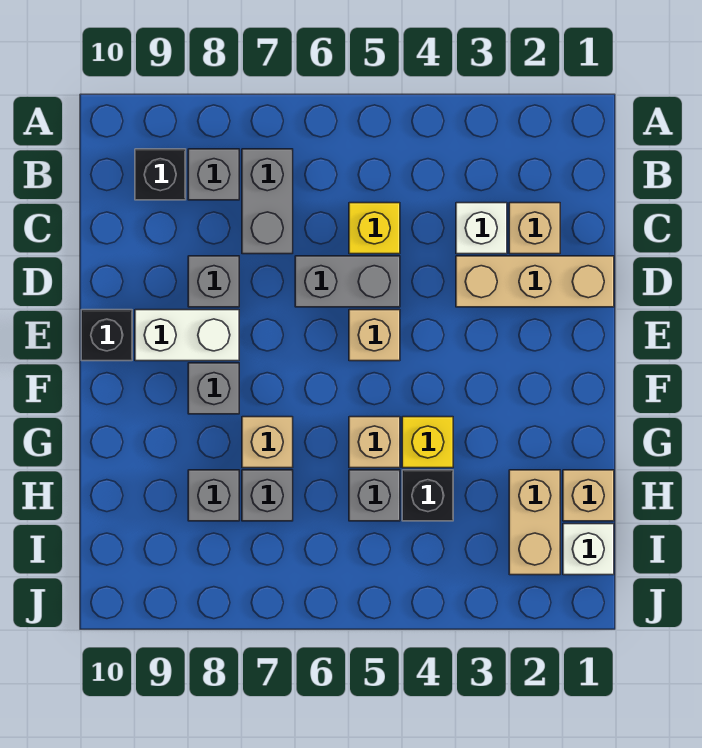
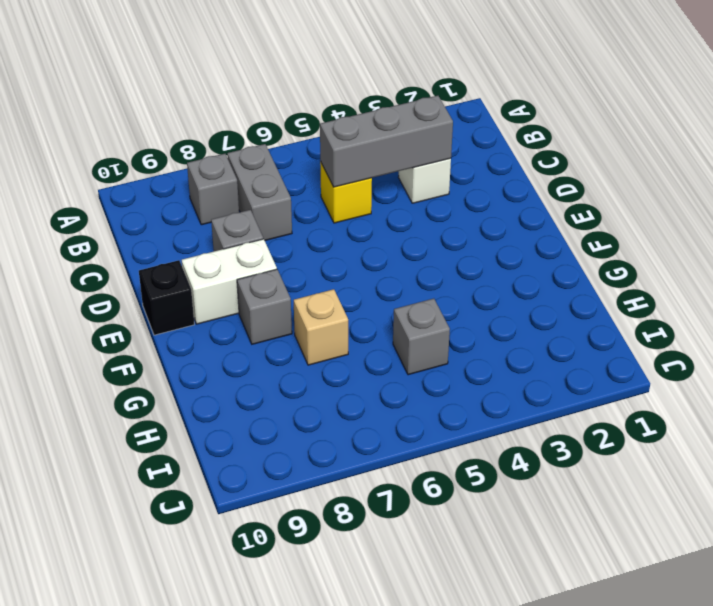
grey 1x3 brick [320,96,453,187] -> none
none -> black 1x1 brick [135,149,186,200]
none -> tan 1x1 brick [509,203,560,254]
none -> tan 1x3 brick [456,256,614,307]

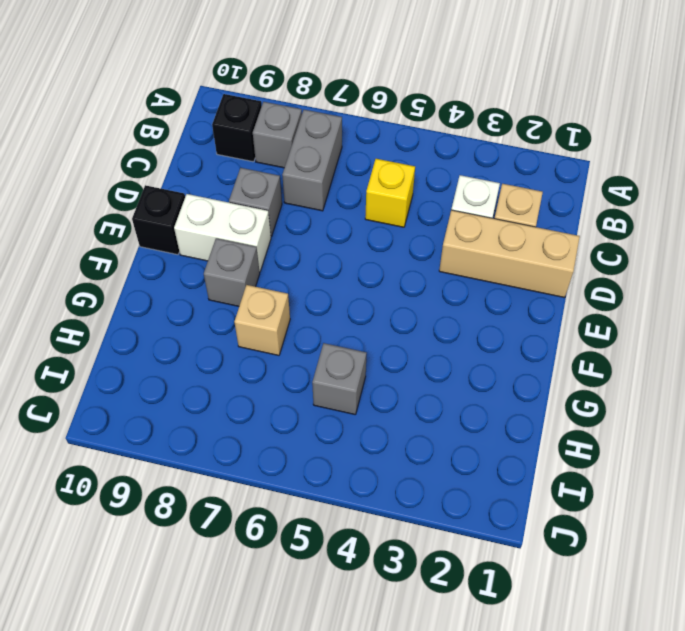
none -> grey 1x2 brick [295,256,400,307]
none -> tan 1x1 brick [349,310,400,361]
none -> yellow 1x1 brick [402,417,453,468]

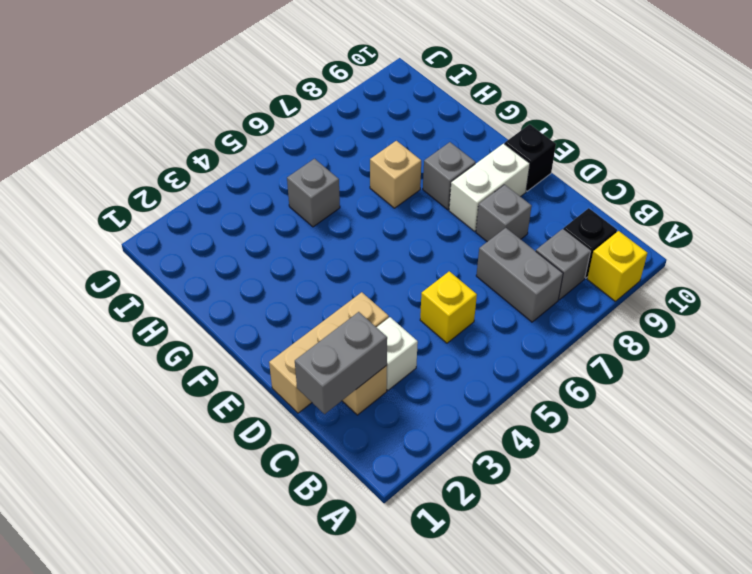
yellow 1x1 brick [587,231,647,301] -> yellow 1x1 brick moved to [402,417,453,468]
grey 1x2 brick [295,312,387,414] -> grey 1x2 brick moved to [295,256,400,307]
none -> tan 1x1 brick [349,310,400,361]
none -> tan 1x1 brick [349,417,400,468]
none -> tan 1x1 brick [563,470,614,521]

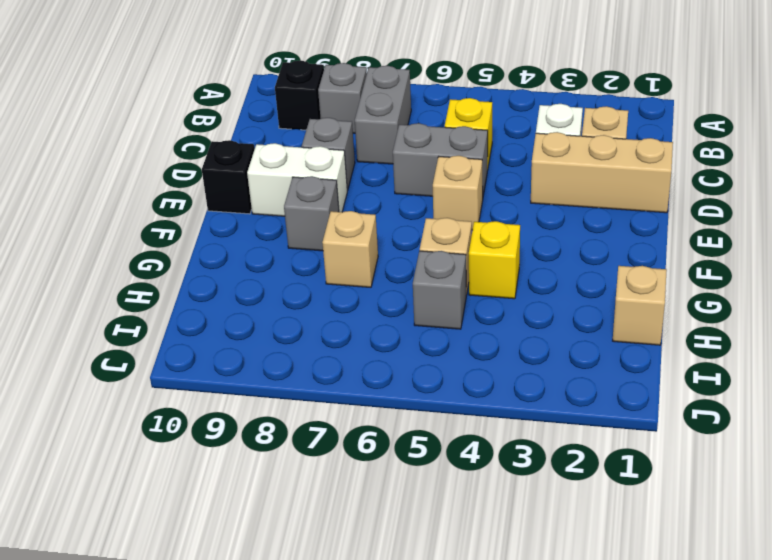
none -> tan 1x2 brick [509,470,560,575]
none -> black 1x1 brick [402,470,453,521]
none -> grey 1x1 brick [242,470,293,521]

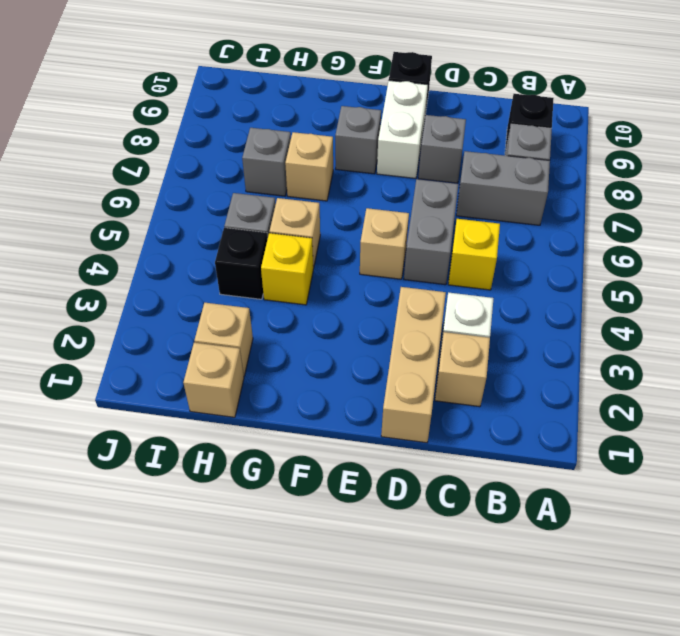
tan 1x1 brick [194,303,253,376] -> tan 1x2 brick [509,470,560,575]
none -> grey 1x1 brick [188,470,239,521]
none -> white 1x1 brick [563,524,614,575]

